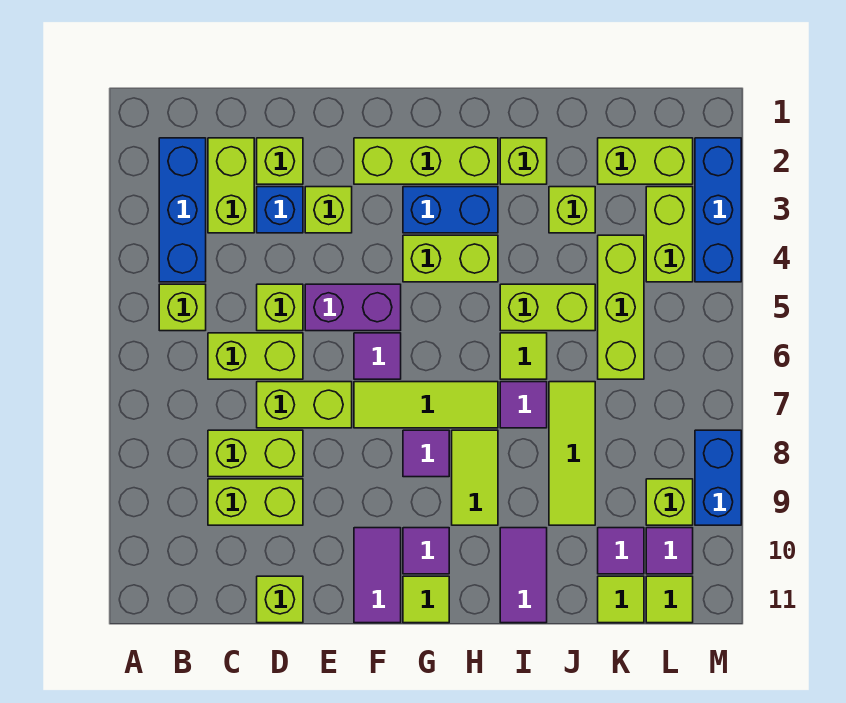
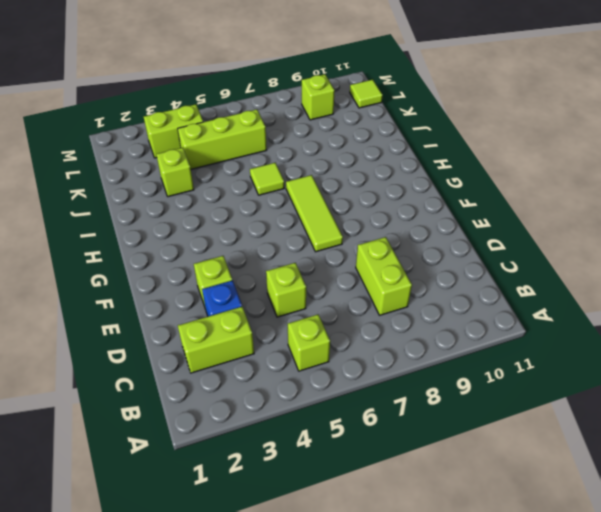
none -> blue 1x3 brick [159,138,206,282]
none -> lime 1x2 brick [208,333,303,379]
none -> lime 1x2 brick [208,479,303,525]
none -> lime 1x1 brick [257,138,303,184]

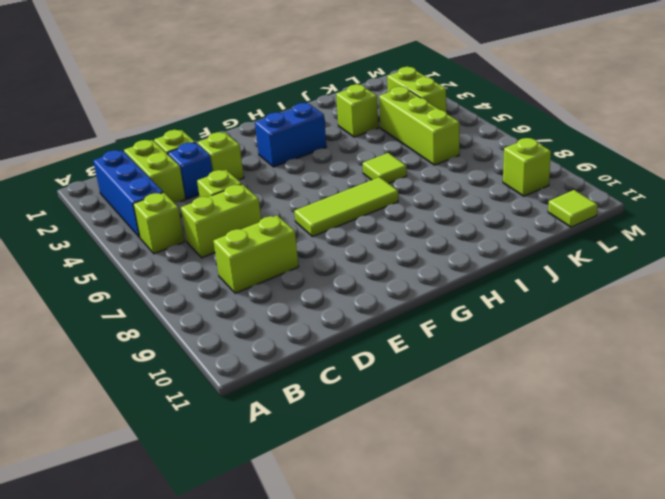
none -> lime 1x2 brick [208,479,303,525]
none -> lime 1x2 brick [257,382,352,428]
none -> lime 1x1 brick [257,576,303,623]
none -> purple 1x2 brick [305,284,401,331]

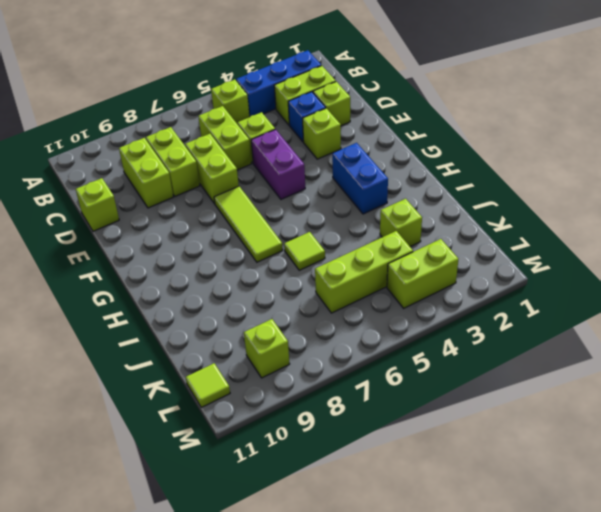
none -> lime 1x3 brick [354,138,498,184]
none -> purple 1x1 tile [354,333,401,379]
none -> purple 1x2 tile [354,528,401,623]
none -> lime 1x2 brick [403,235,498,282]

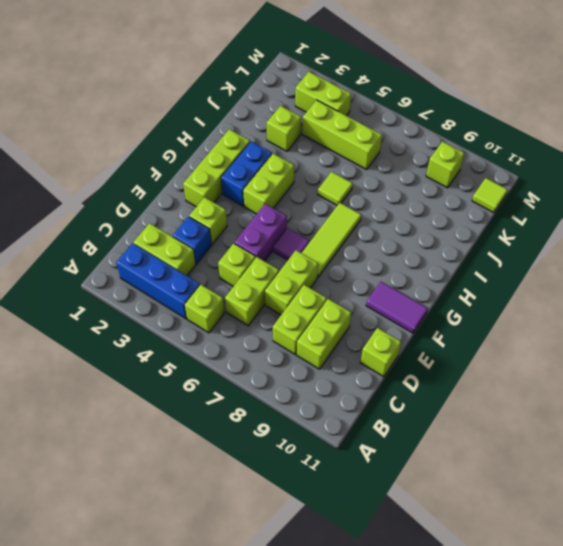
none -> lime 1x1 brick [257,138,303,184]
none -> purple 1x1 tile [403,430,449,477]
none -> purple 1x1 tile [403,528,449,574]
none -> lime 1x1 tile [403,576,449,623]

